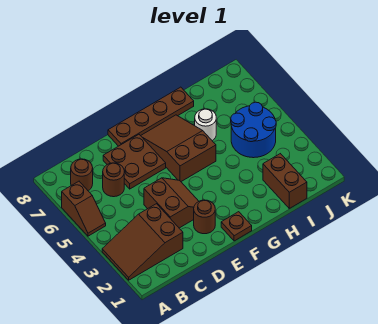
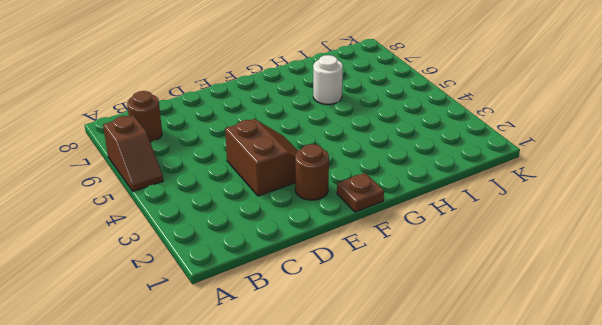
none -> brown 2x3 slope [102,204,183,280]
none -> brown 1x1 round brick [103,163,124,197]
none -> brown 2x2 plate [103,135,166,189]

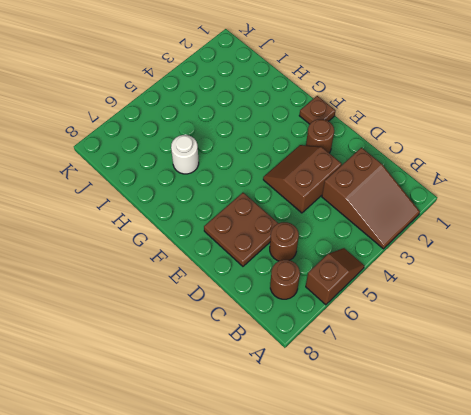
none -> brown 1x4 plate [108,87,194,146]
none -> brown 2x3 slope [141,115,216,181]
none -> brown 1x2 brick [263,154,307,208]

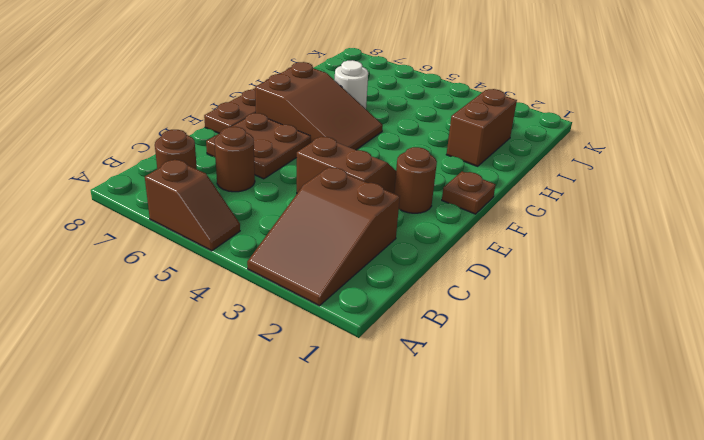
brown 2x3 slope [255,62,383,150] -> brown 2x3 slope turned to [141,115,216,181]
brown 1x2 brick [446,89,517,166] -> brown 1x2 brick turned to [263,154,307,208]
none -> blue 2x2 round brick [231,102,276,158]

